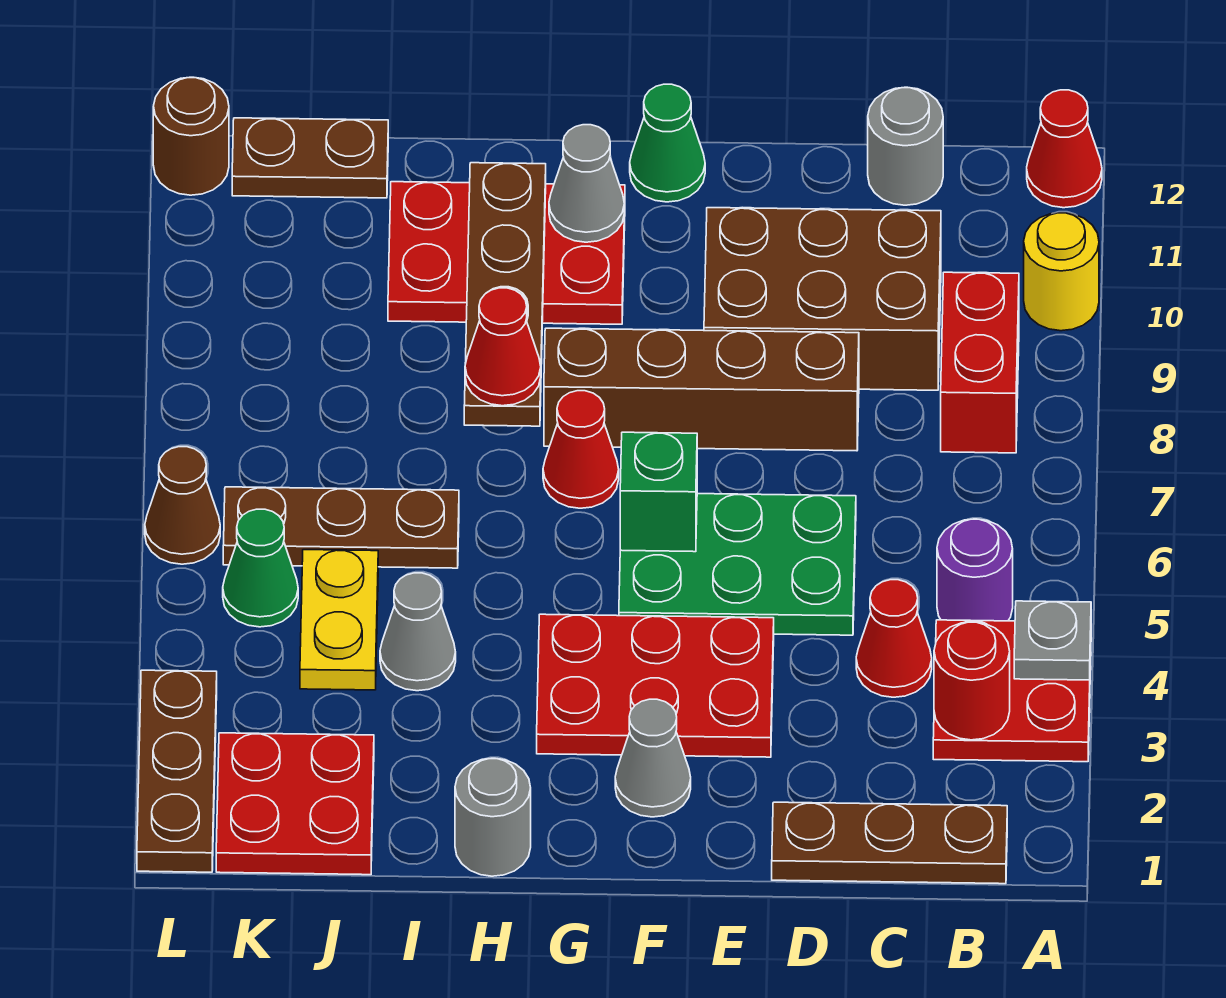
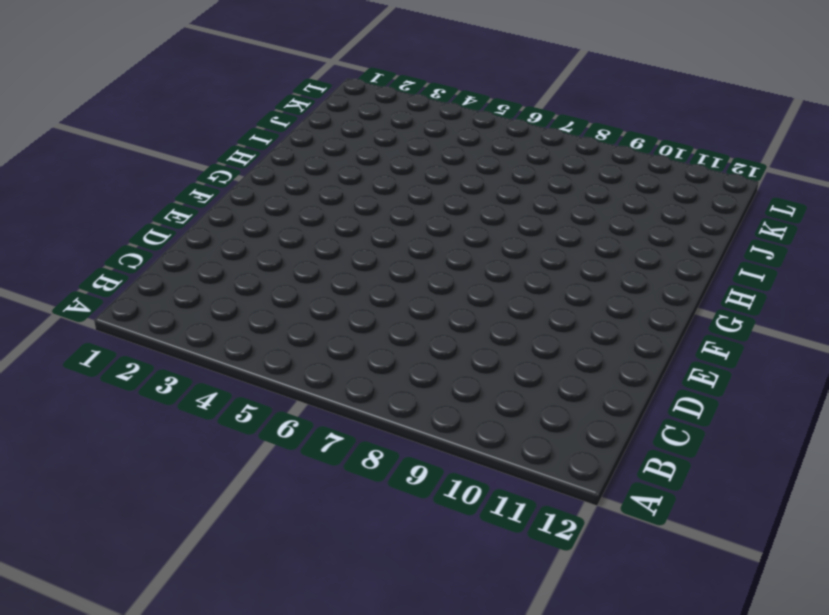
none -> red 2x2 plate [933,620,1091,762]
none -> yellow 1x1 round brick [1024,213,1099,331]
none -> red 1x1 cone [1027,90,1102,208]
none -> brown 1x3 plate [772,802,1007,884]

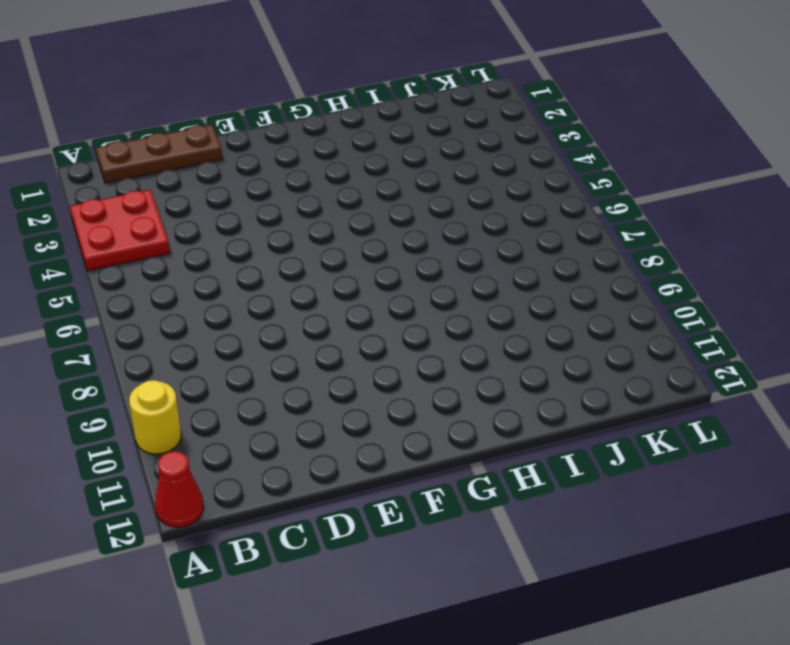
none -> purple 1x1 round brick [937,519,1013,621]
none -> red 1x2 brick [941,272,1019,453]
none -> red 1x1 cone [856,580,932,697]
none -> brown 2x3 brick [704,208,941,390]

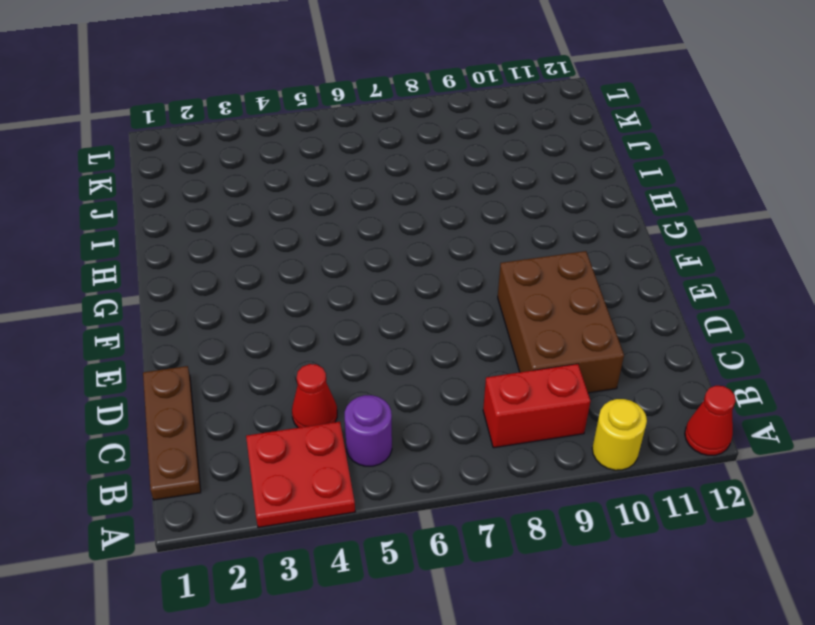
none -> grey 1x1 round brick [868,87,943,205]
none -> green 2x3 plate [619,494,856,635]
none -> brown 1x4 brick [544,328,859,451]
none -> red 2x3 plate [537,614,774,757]

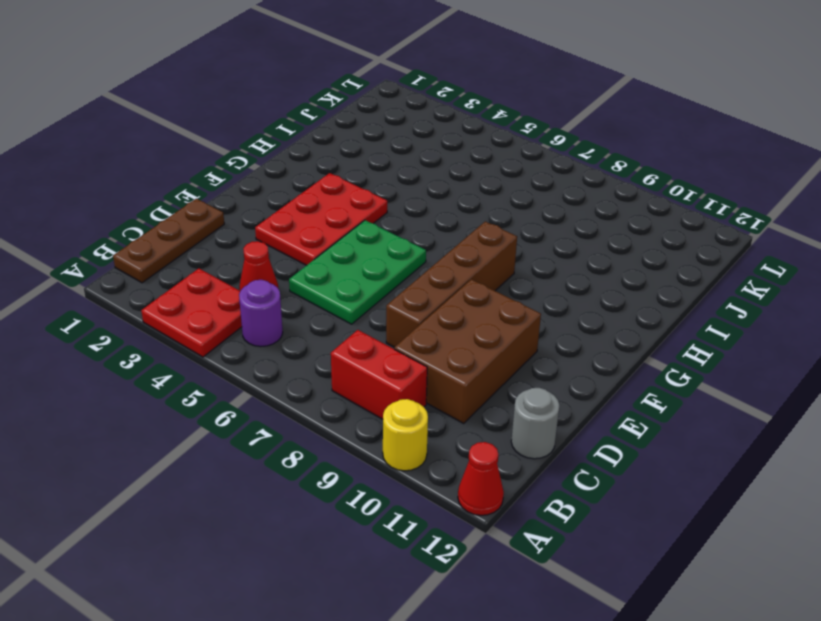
none -> grey 1x1 cone [615,699,691,817]
none -> green 1x1 cone [630,84,705,202]
none -> red 1x1 cone [543,391,619,508]
none -> red 2x3 plate [388,182,625,324]

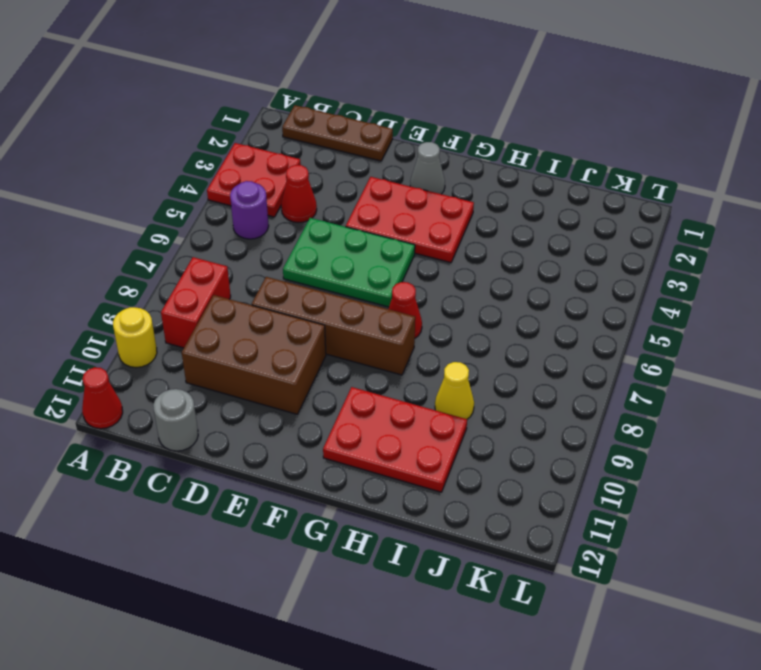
yellow 1x1 cone [435,362,474,419] -> none
none -> green 1x1 cone [630,84,705,202]
none -> grey 1x1 round brick [455,758,531,876]
none -> grey 1x1 cone [380,573,456,691]
none -> brown 1x3 plate [223,487,459,568]

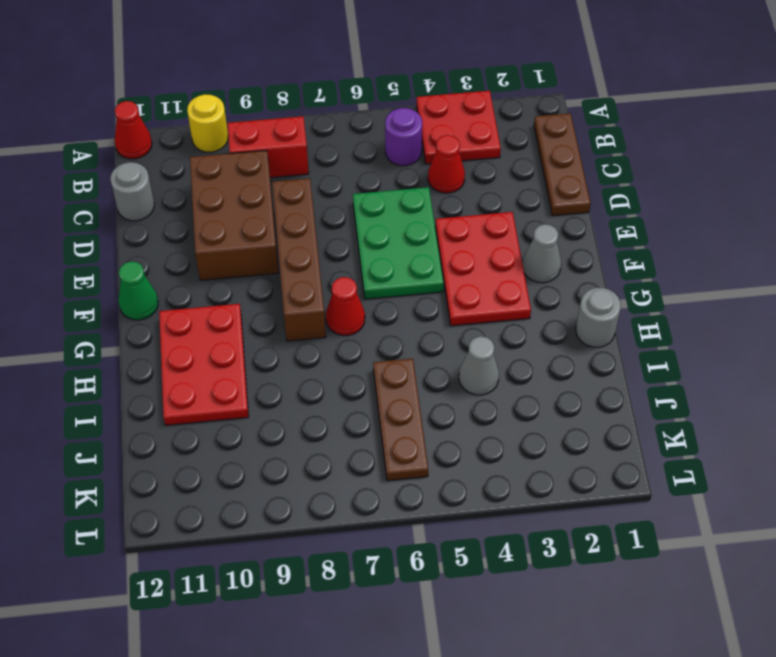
none -> red 2x2 plate [216,733,374,875]
none -> yellow 1x2 plate [300,550,378,690]
none -> brown 1x2 plate [232,118,388,198]
none -> green 1x1 cone [223,509,298,627]

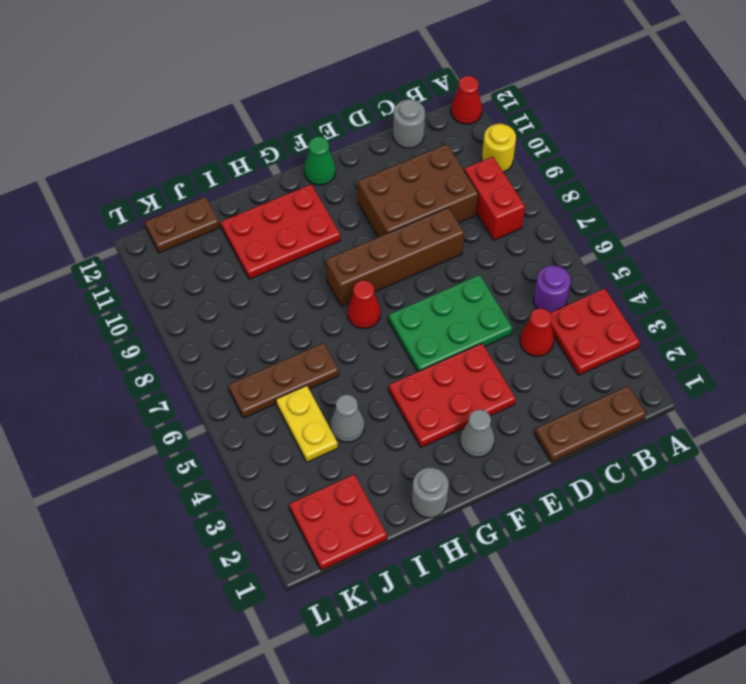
none -> green 1x1 cone [223,509,298,627]
none -> brown 1x3 plate [137,670,217,872]
none -> brown 1x1 cone [145,447,220,564]
none -> brown 1x1 round brick [153,77,229,195]

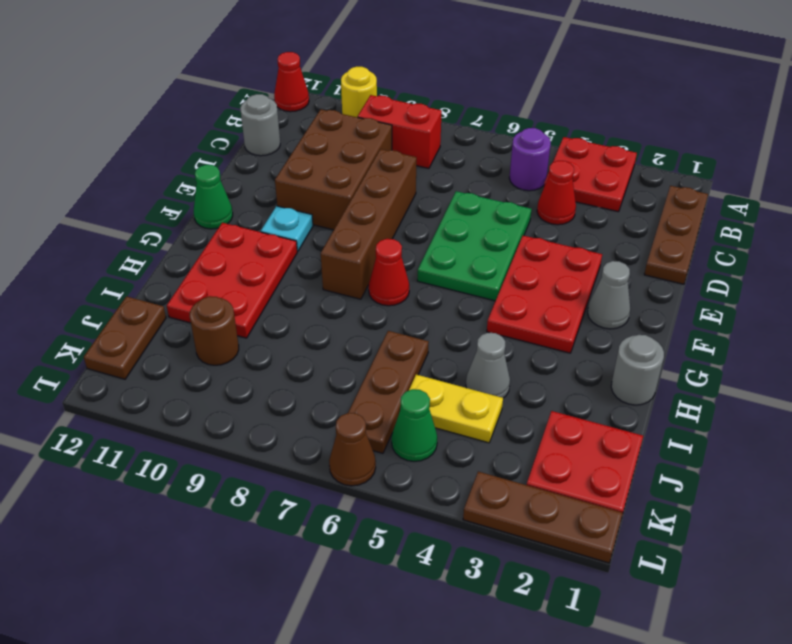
cyan 1x1 plate [261,206,313,251] -> none
brown 1x1 round brick [190,296,239,365] -> brown 1x1 round brick moved to [153,77,229,195]
none -> grey 1x1 plate [1014,601,1091,680]
none -> red 1x1 round brick [934,622,1010,740]
none -> green 1x1 brick [620,432,697,552]
none -> grey 1x1 cone [549,125,624,242]

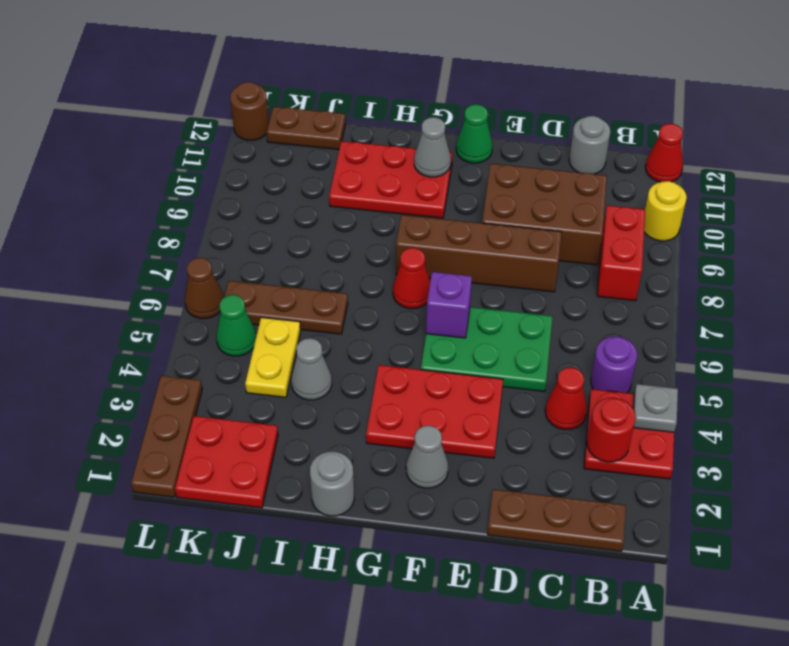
purple 1x1 brick [426,272,472,338] -> green 1x1 brick [620,432,697,552]
none -> brown 1x4 plate [464,163,546,426]
none -> red 1x1 cone [465,288,541,406]

